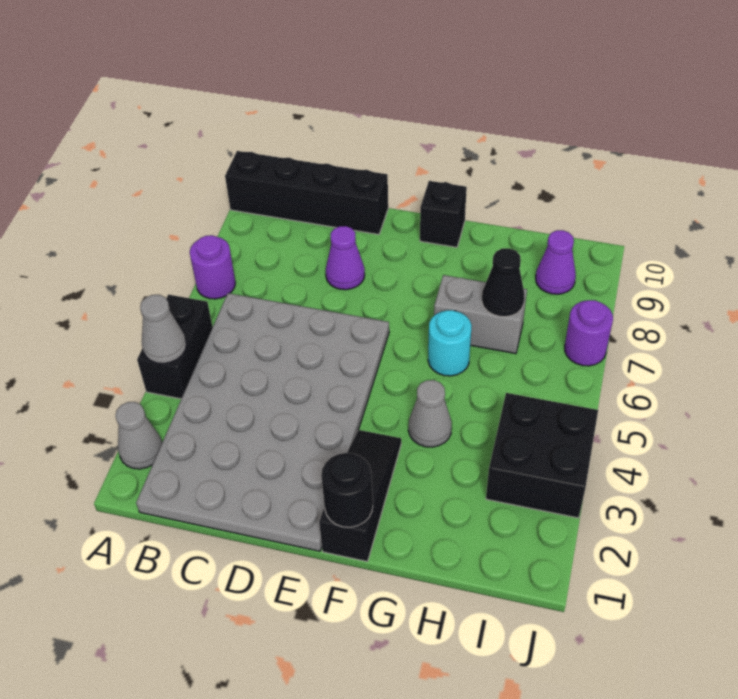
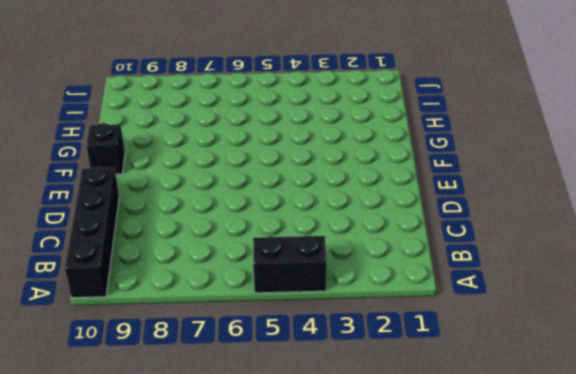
none -> grey 1x1 cone [116,402,162,469]
none -> purple 1x1 round brick [190,235,235,299]
none -> grey 4x6 plate [136,293,389,551]

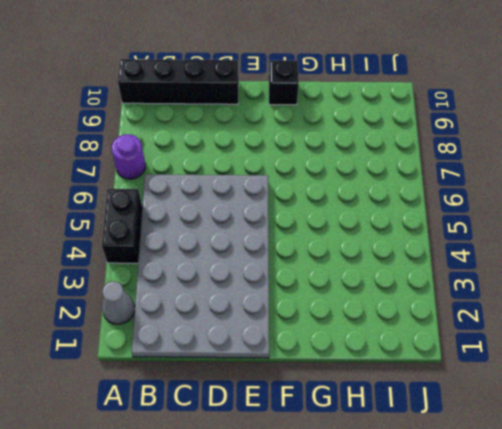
none -> purple 1x1 cone [326,226,365,290]
none -> black 1x3 slope [319,430,401,562]
none -> grey 1x1 cone [408,380,452,447]

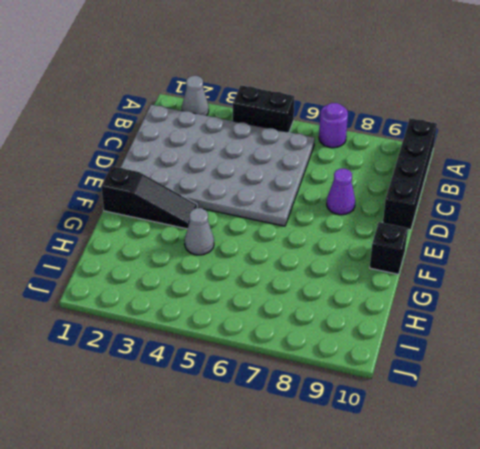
none -> cyan 1x1 round brick [428,310,472,376]
none -> grey 1x2 brick [434,275,527,354]
none -> black 2x2 brick [486,393,598,518]

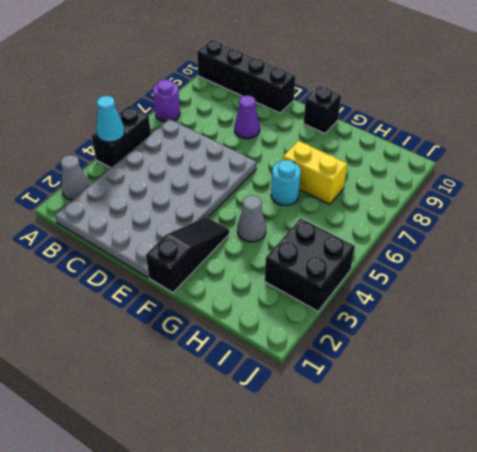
cyan 1x1 cone [96,96,125,142] -> grey 1x1 cone [140,295,186,364]
yellow 1x2 brick [283,141,347,204] -> grey 1x2 brick [434,275,527,354]
none -> purple 1x1 cone [536,230,576,294]
none -> purple 1x1 round brick [565,300,613,366]
none -> black 1x1 round brick [321,453,373,527]

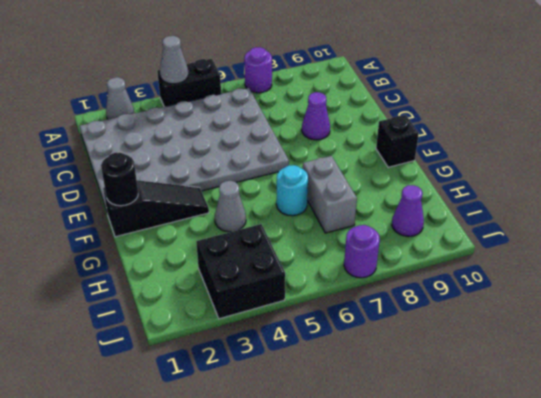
none -> black 1x4 brick [225,151,388,234]
none -> black 1x1 cone [482,248,524,317]

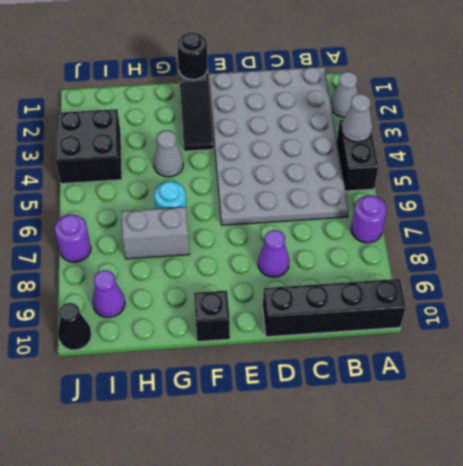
black 1x1 cone [58,303,92,350] -> black 1x1 cone moved to [482,248,524,317]

